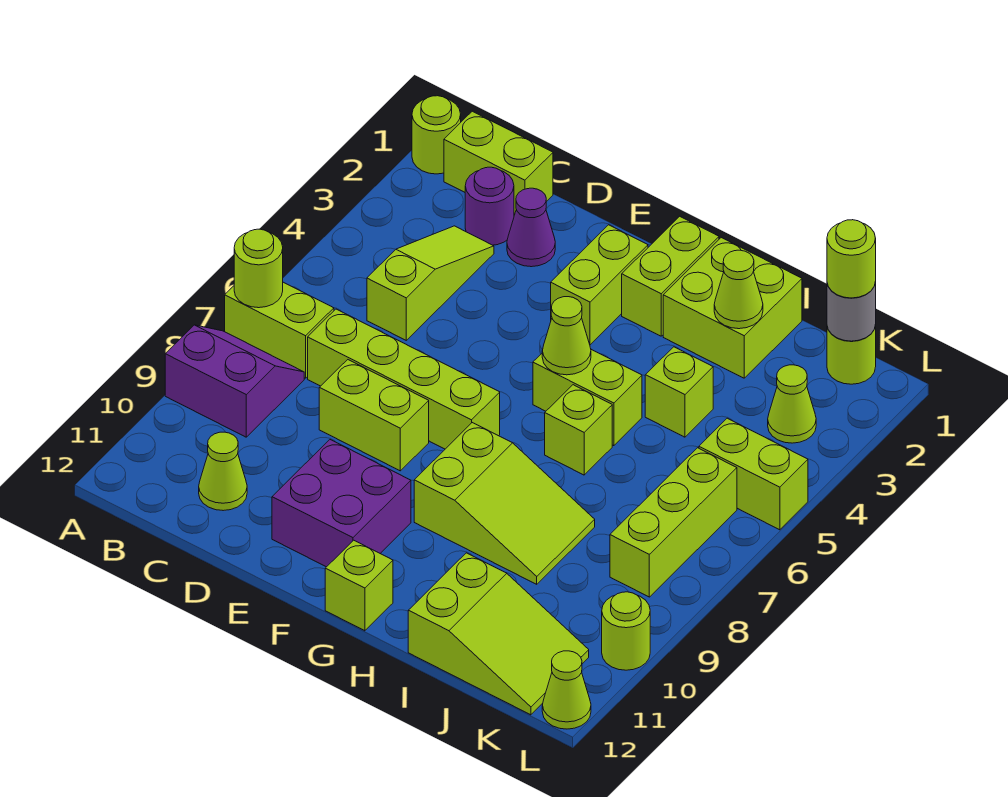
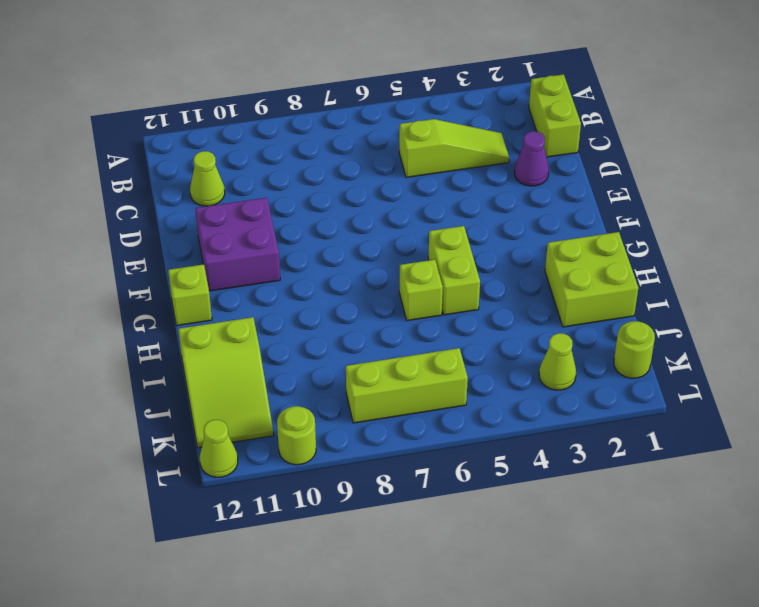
none -> lime 1x1 round brick [412,96,461,174]
none -> lime 1x2 brick [225,282,334,378]
none -> purple 2x2 slope [165,325,304,437]
none -> purple 1x1 round brick [465,167,514,245]

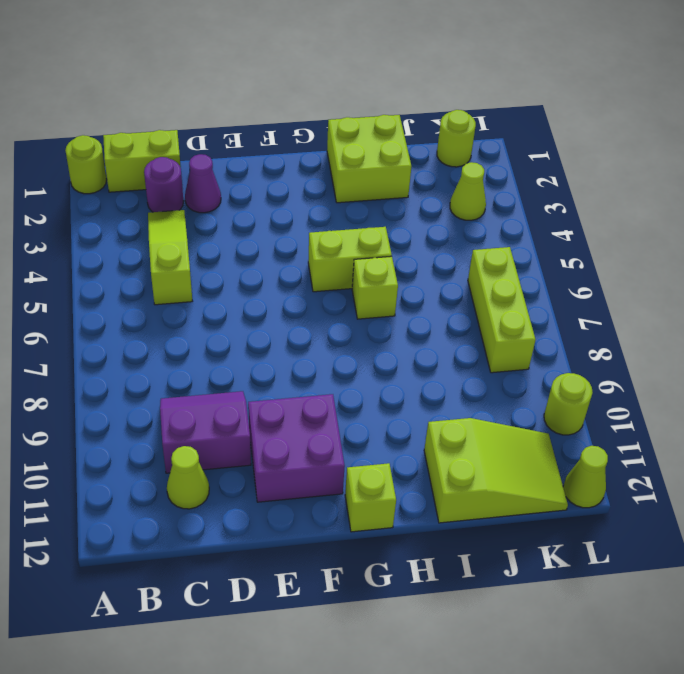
purple 2x2 slope [160,391,251,473] -> purple 2x2 slope moved to [165,325,304,437]
none -> lime 1x2 brick [225,282,334,378]
none -> lime 1x4 brick [308,309,500,449]
none -> lime 1x2 brick [319,360,429,471]
none -> lime 1x2 brick [551,225,648,345]

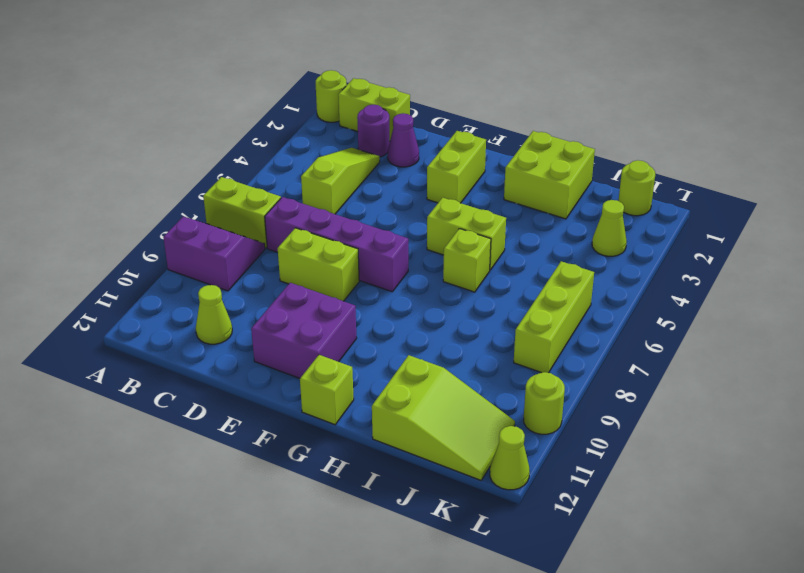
purple 1x4 brick [265,197,408,292] -> lime 1x4 brick [308,309,500,449]
none -> lime 1x2 brick [622,216,719,336]
none -> lime 2x3 slope [414,423,595,584]
none -> lime 1x1 brick [645,347,713,437]
none -> lime 1x2 brick [699,418,808,530]

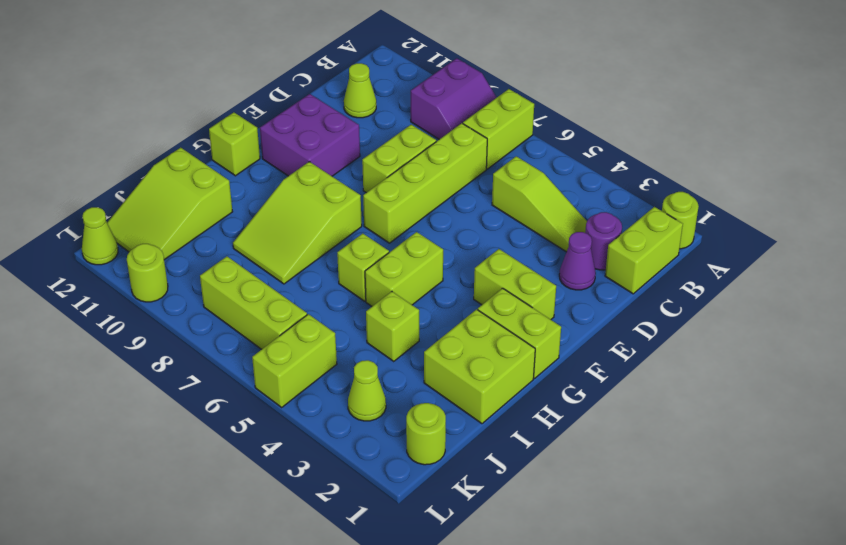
none -> lime 1x1 round brick [234,229,283,308]
none -> lime 1x1 cone [542,297,591,375]
none -> lime 1x1 cone [714,250,763,329]
none -> grey 1x1 round brick [827,282,876,341]

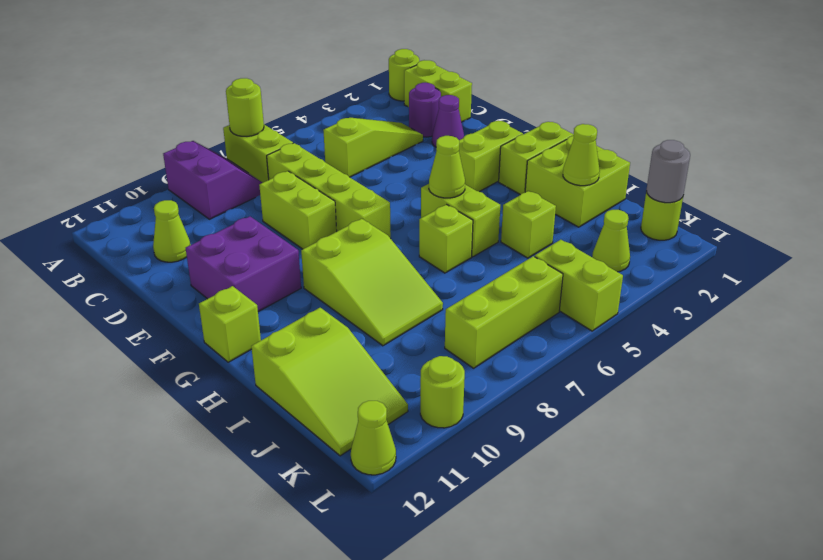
none -> lime 1x1 round brick [827,220,876,298]

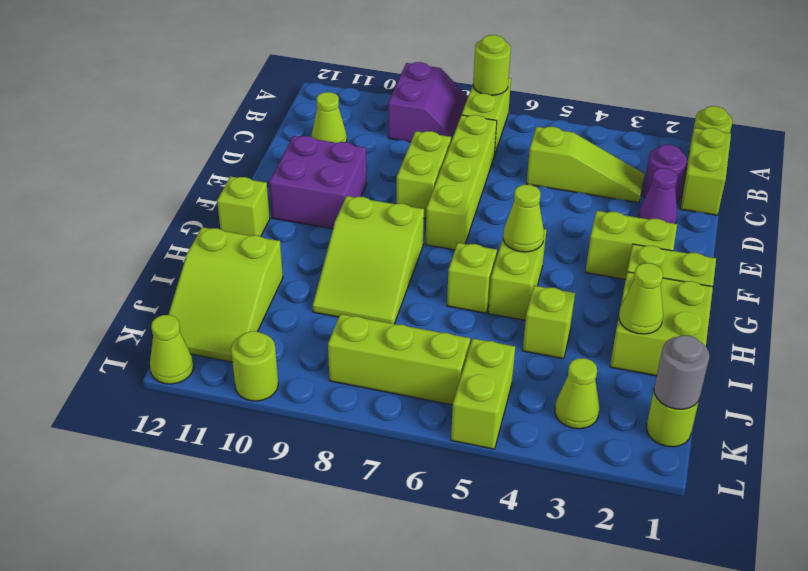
none -> lime 1x1 round brick [827,220,876,298]

